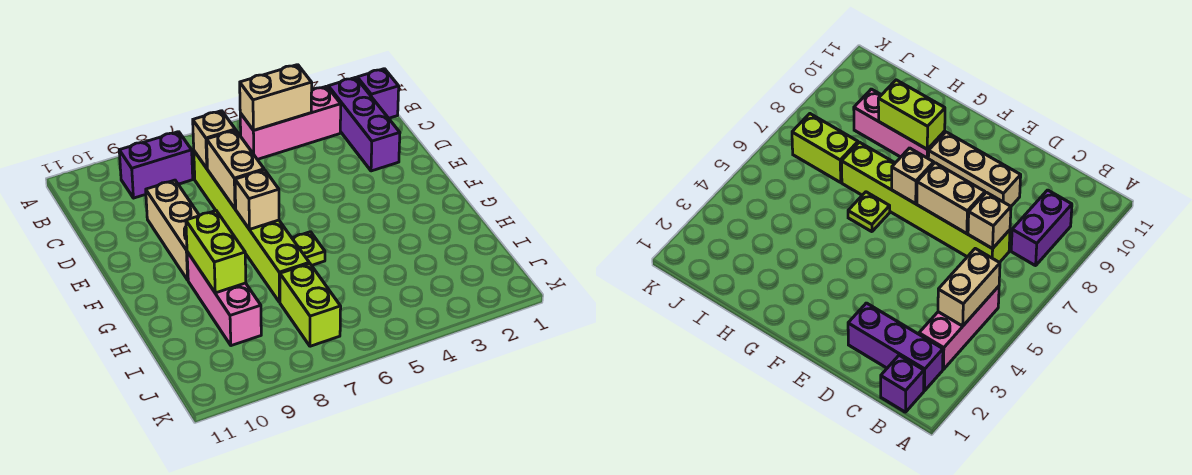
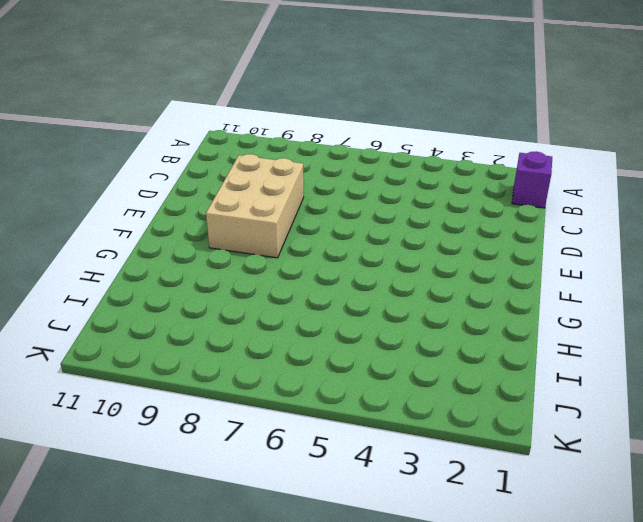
tan 2x3 brick [206,154,304,258] -> tan 1x3 brick [146,180,199,280]
none -> purple 1x3 brick [328,77,400,171]
none -> pink 1x3 brick [240,86,341,159]
none -> purple 1x2 brick [119,132,193,198]

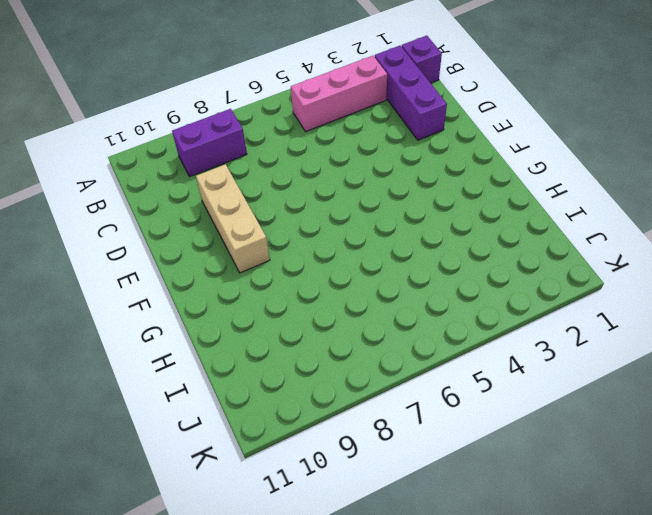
none -> lime 1x6 brick [194,151,309,302]
none -> lime 1x1 plate [292,232,325,265]
none -> pink 1x3 brick [187,252,261,346]

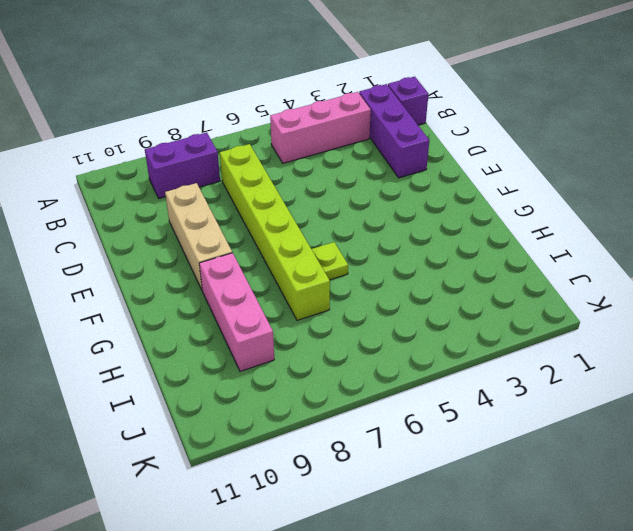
none -> lime 1x2 brick [280,263,341,346]
none -> tan 1x2 brick [240,65,312,130]
none -> tan 1x1 brick [193,111,235,168]

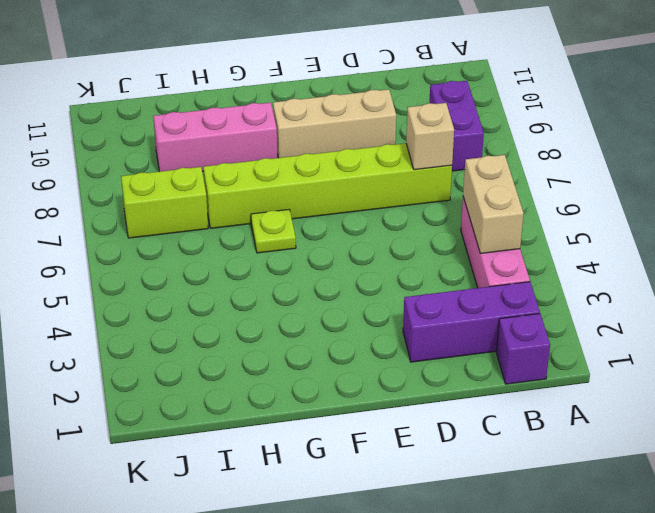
none -> tan 1x2 brick [207,130,264,209]
none -> tan 1x1 brick [235,170,279,229]
none -> lime 1x2 brick [186,211,246,293]

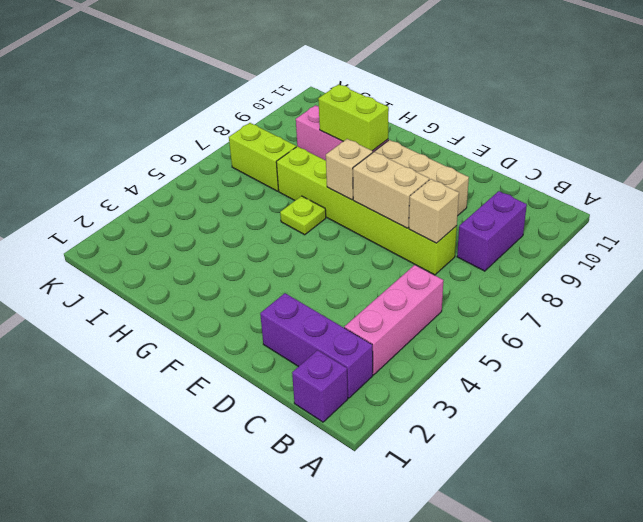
none -> tan 1x2 brick [240,65,312,130]

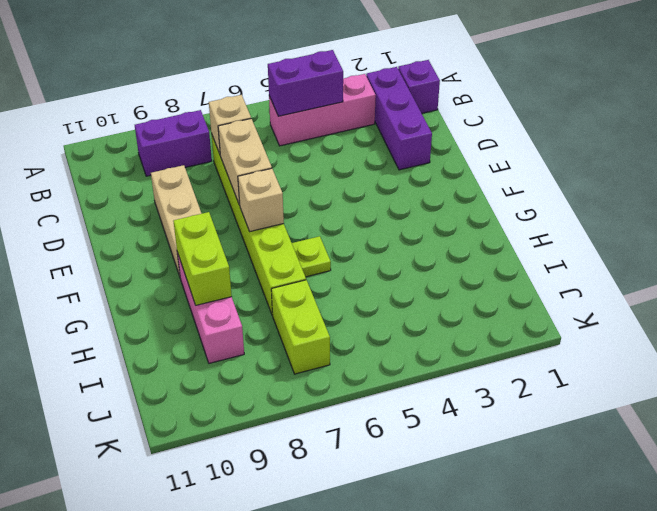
purple 1x2 brick [268,50,343,116] -> tan 1x2 brick [240,65,312,130]

